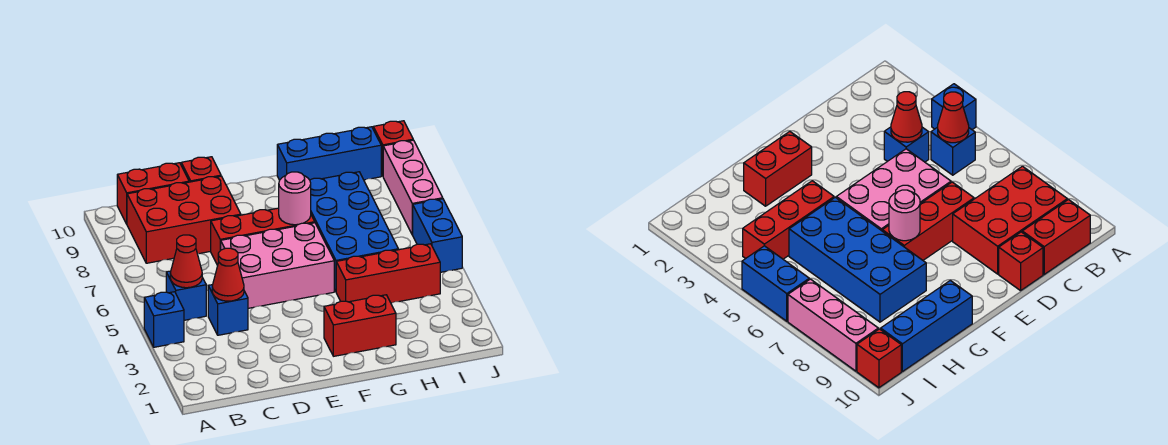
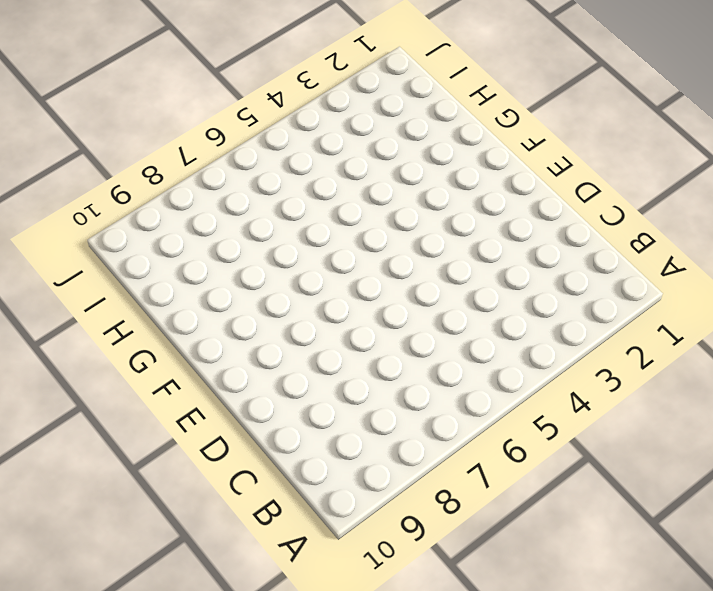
none -> blue 1x1 brick [144,292,184,347]
none -> blue 1x1 brick [166,271,206,320]
none -> red 2x3 brick [127,176,241,263]

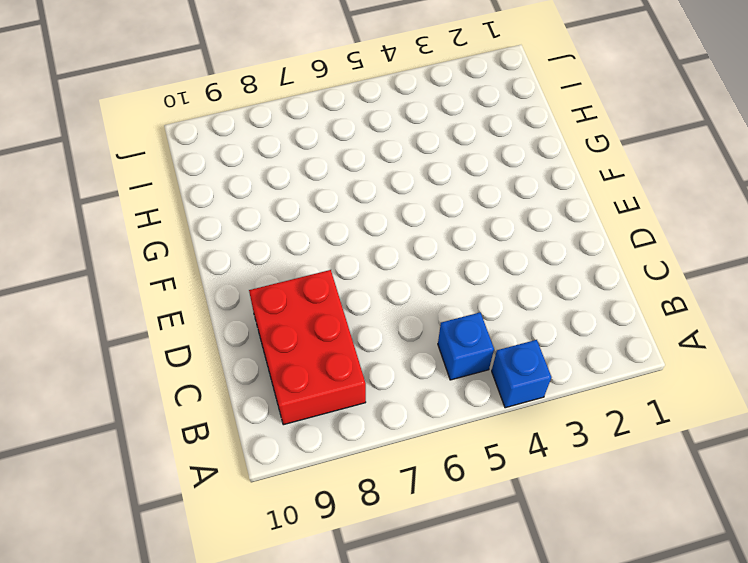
none -> red 1x2 brick [117,163,189,224]
none -> blue 1x1 brick [208,285,248,335]
none -> pink 2x3 brick [221,223,334,308]

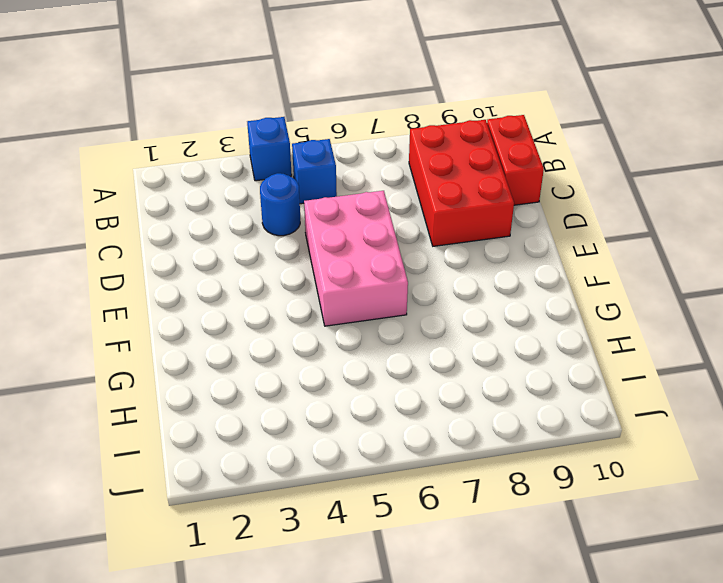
blue 1x1 round brick [260,173,300,236] -> blue 1x1 brick [208,285,248,335]
none -> red 1x3 brick [211,208,315,265]
none -> red 1x1 brick [181,157,221,182]
none -> red 1x2 brick [324,295,396,356]

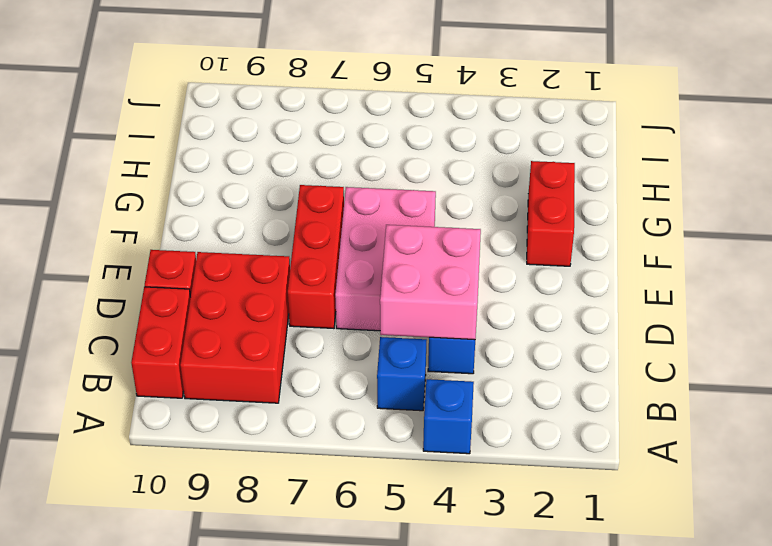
pink 2x2 brick [380,225,481,340] -> red 1x1 cone [212,248,244,301]
none -> red 1x3 brick [336,244,440,303]
none -> blue 2x4 brick [310,172,398,291]
none -> blue 1x3 brick [277,127,381,180]

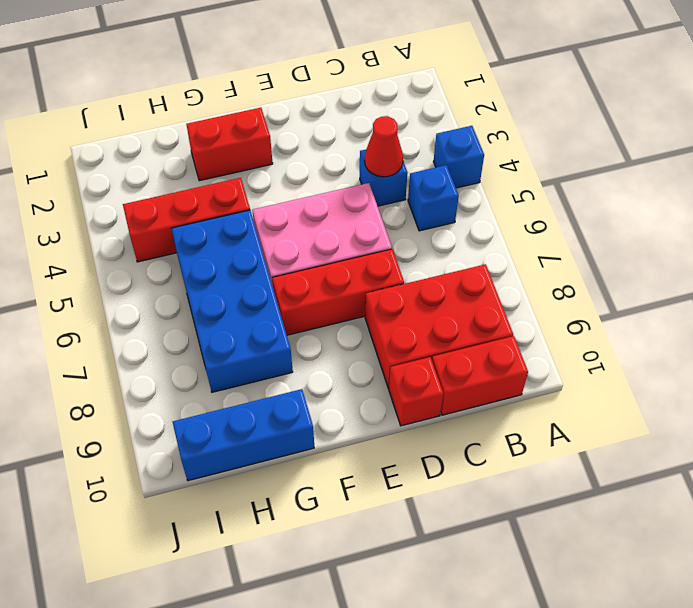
none -> blue 1x2 brick [413,199,462,272]
none -> pink 1x3 brick [383,140,443,235]
none -> red 1x1 brick [373,121,413,176]

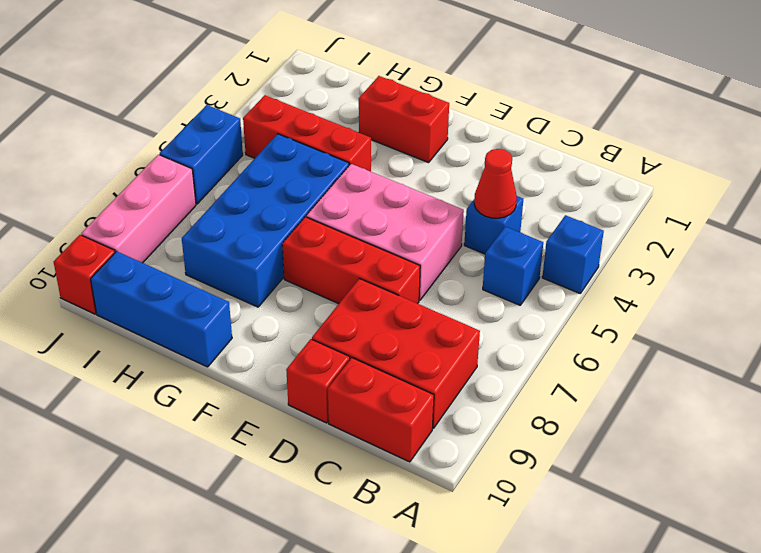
none -> red 1x1 cone [170,235,202,288]
none -> pink 1x1 round brick [279,172,311,225]

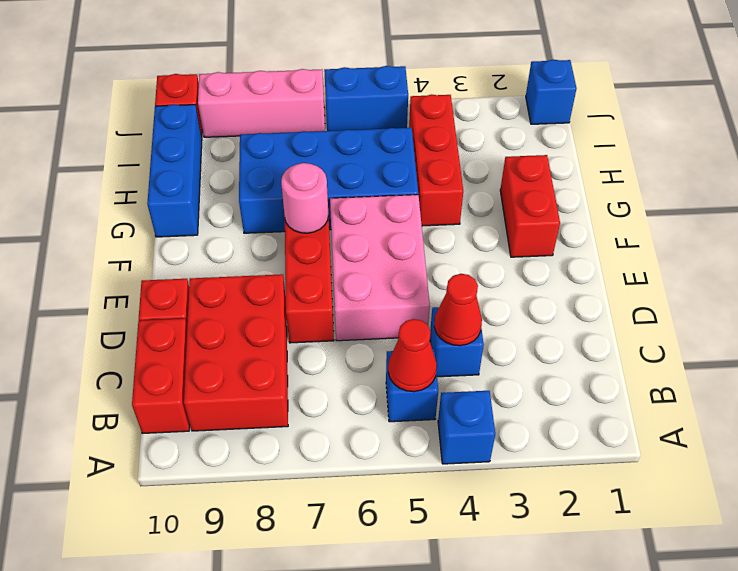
blue 1x1 brick [526,60,577,124] -> none

